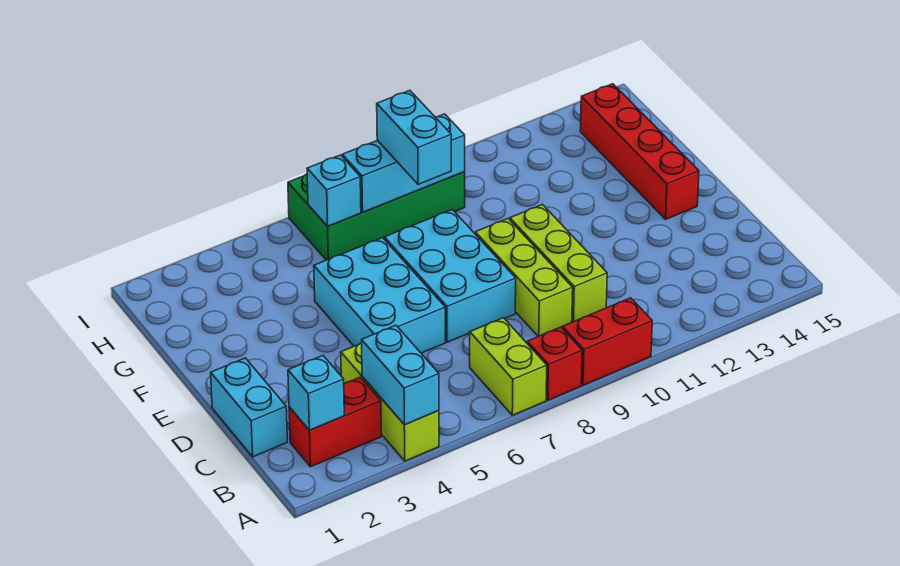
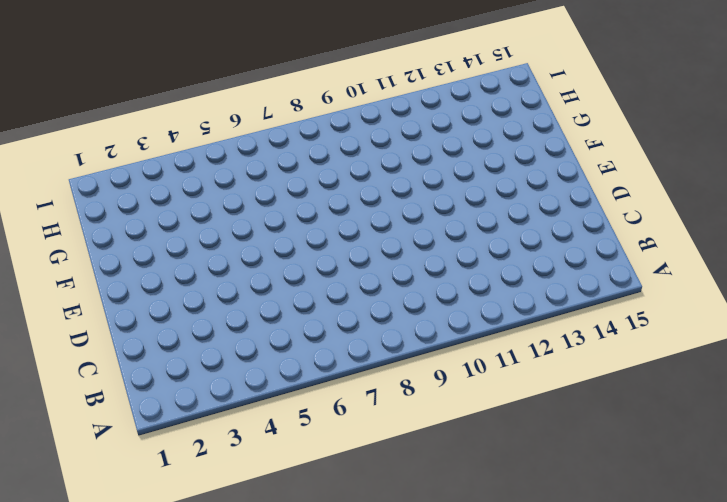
none -> lime 1x3 brick [341,343,439,461]
none -> lime 1x2 brick [470,318,547,415]
none -> red 1x1 brick [527,327,582,400]

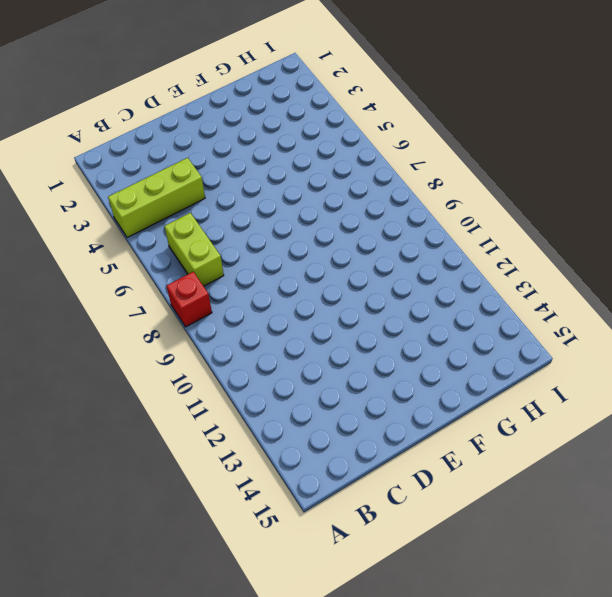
lime 1x2 brick [165,213,224,286] -> lime 1x2 brick turned to [470,318,547,415]
none -> red 1x2 brick [563,298,652,385]
none -> red 1x2 brick [289,377,381,467]
none -> cyan 1x2 brick [211,358,287,457]

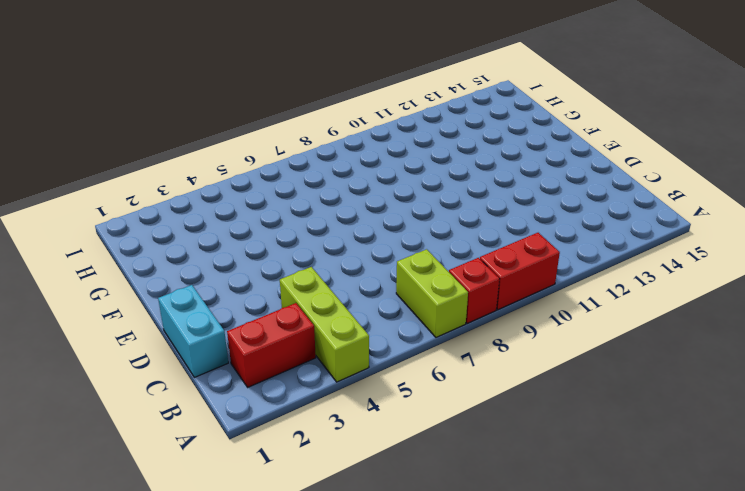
none -> lime 1x3 brick [475,219,573,336]
none -> lime 1x3 brick [510,205,607,322]
none -> cyan 2x3 brick [314,238,445,353]

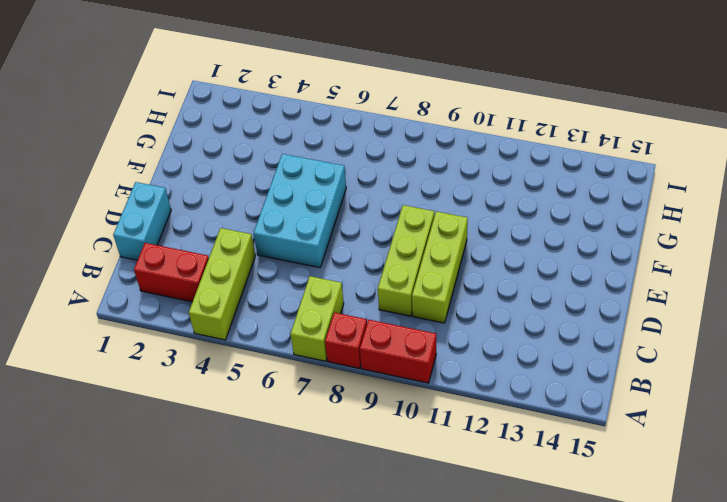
none -> cyan 2x3 brick [384,210,516,342]
none -> red 1x4 brick [580,84,699,219]
none -> green 2x4 brick [288,172,465,260]

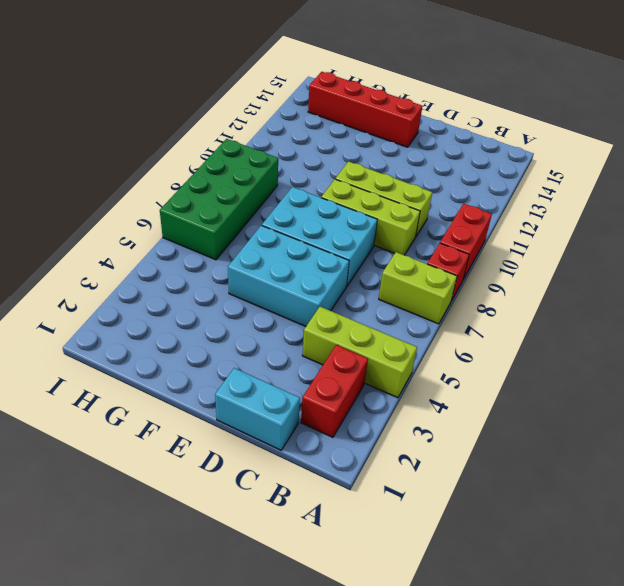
none -> cyan 1x2 brick [362,325,439,425]
none -> cyan 1x1 brick [288,356,344,430]
none -> cyan 1x1 brick [307,155,361,226]

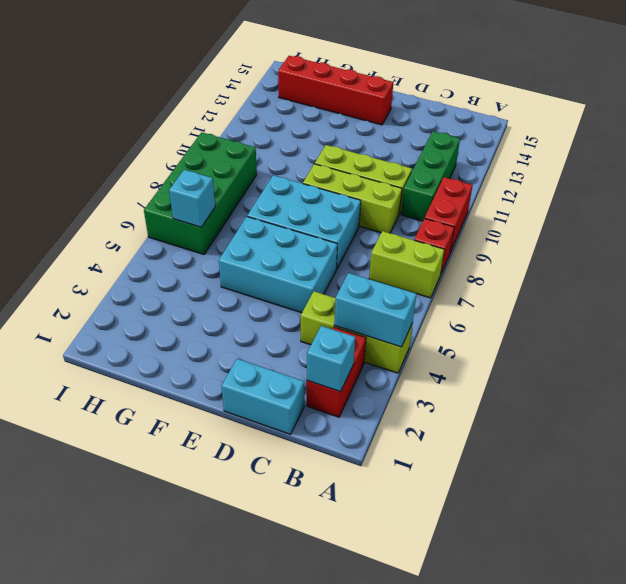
green 1x3 brick [401,131,460,221] -> none
none -> cyan 1x3 brick [342,114,465,212]
none -> cyan 1x2 brick [377,91,451,184]

